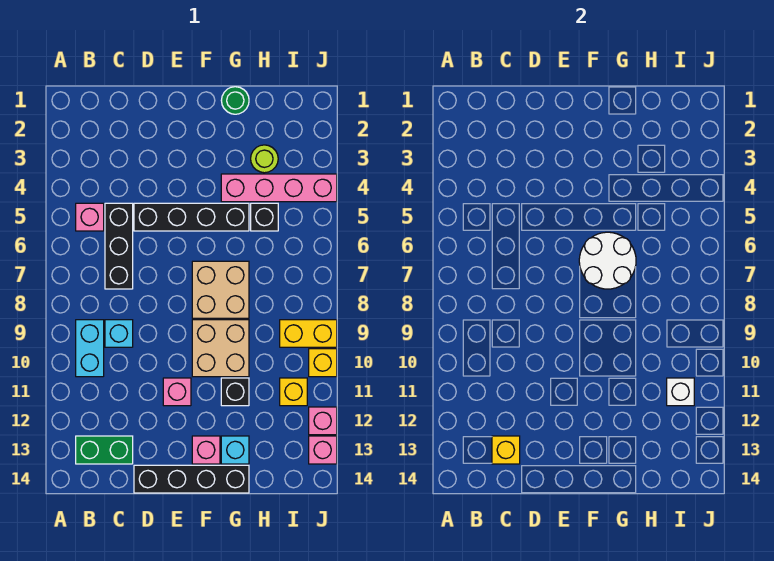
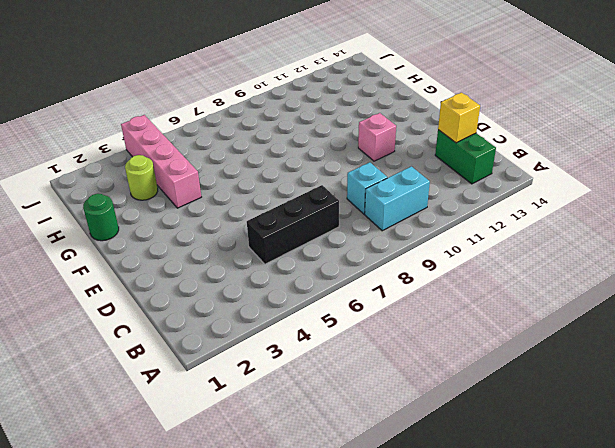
none -> pink 1x1 brick [76,203,104,231]
none -> black 1x4 brick [134,203,249,231]
none -> black 1x4 brick [134,465,249,493]

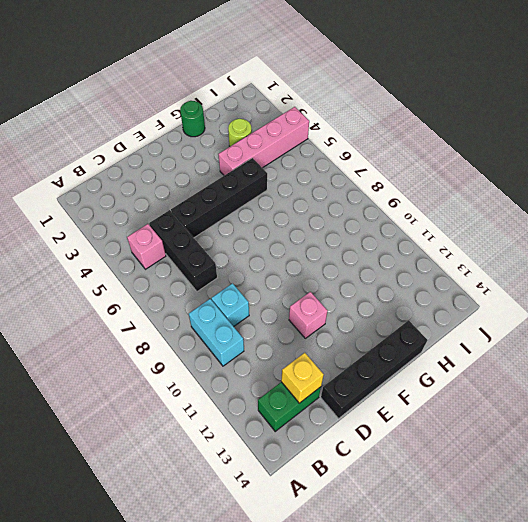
none -> tan 2x2 brick [192,261,249,318]
none -> tan 2x2 brick [192,320,249,377]
none -> pink 1x1 brick [192,436,220,464]

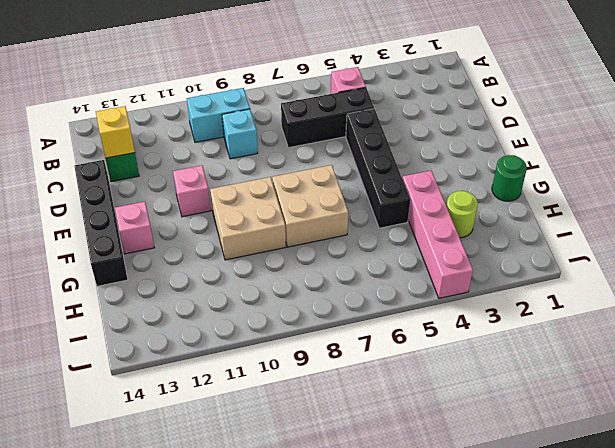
none -> black 1x1 brick [221,378,249,406]
none -> cyan 1x1 brick [221,436,249,464]
none -> black 1x1 brick [251,203,278,231]

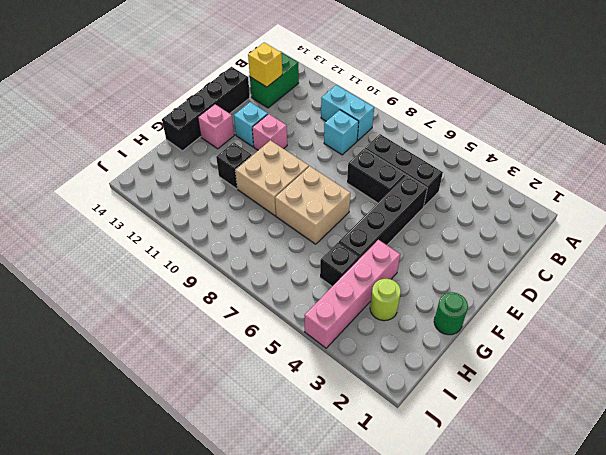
black 1x2 brick [347,149,405,203] -> none
cyan 1x1 brick [234,102,268,147] -> cyan 1x1 brick moved to [221,436,249,464]
none -> pink 1x1 brick [76,203,104,231]
none -> yellow 1x2 brick [280,320,337,347]
none -> yellow 1x1 brick [280,378,307,406]

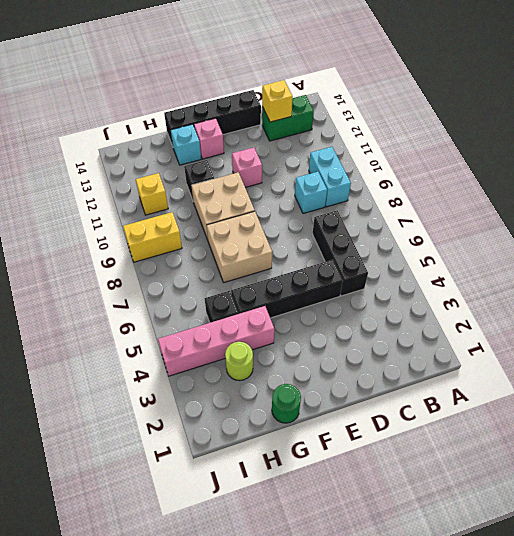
none -> pink 1x1 brick [76,203,104,231]
none -> yellow 1x1 brick [309,349,337,377]
none -> pink 1x1 brick [309,407,337,435]

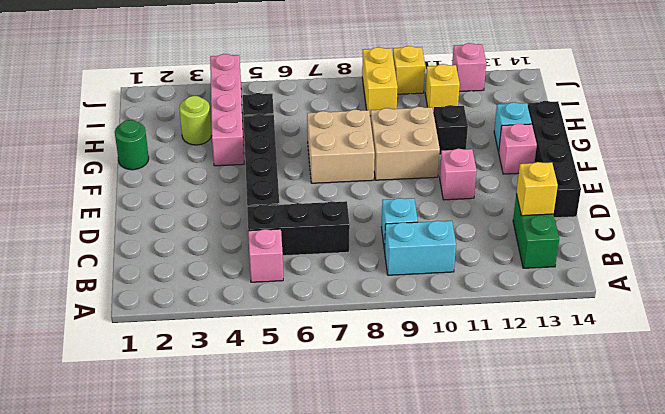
none -> pink 1x1 brick [309,436,337,464]
none -> white 2x2 round brick [579,232,636,289]
none -> white 1x1 brick [667,378,694,406]

